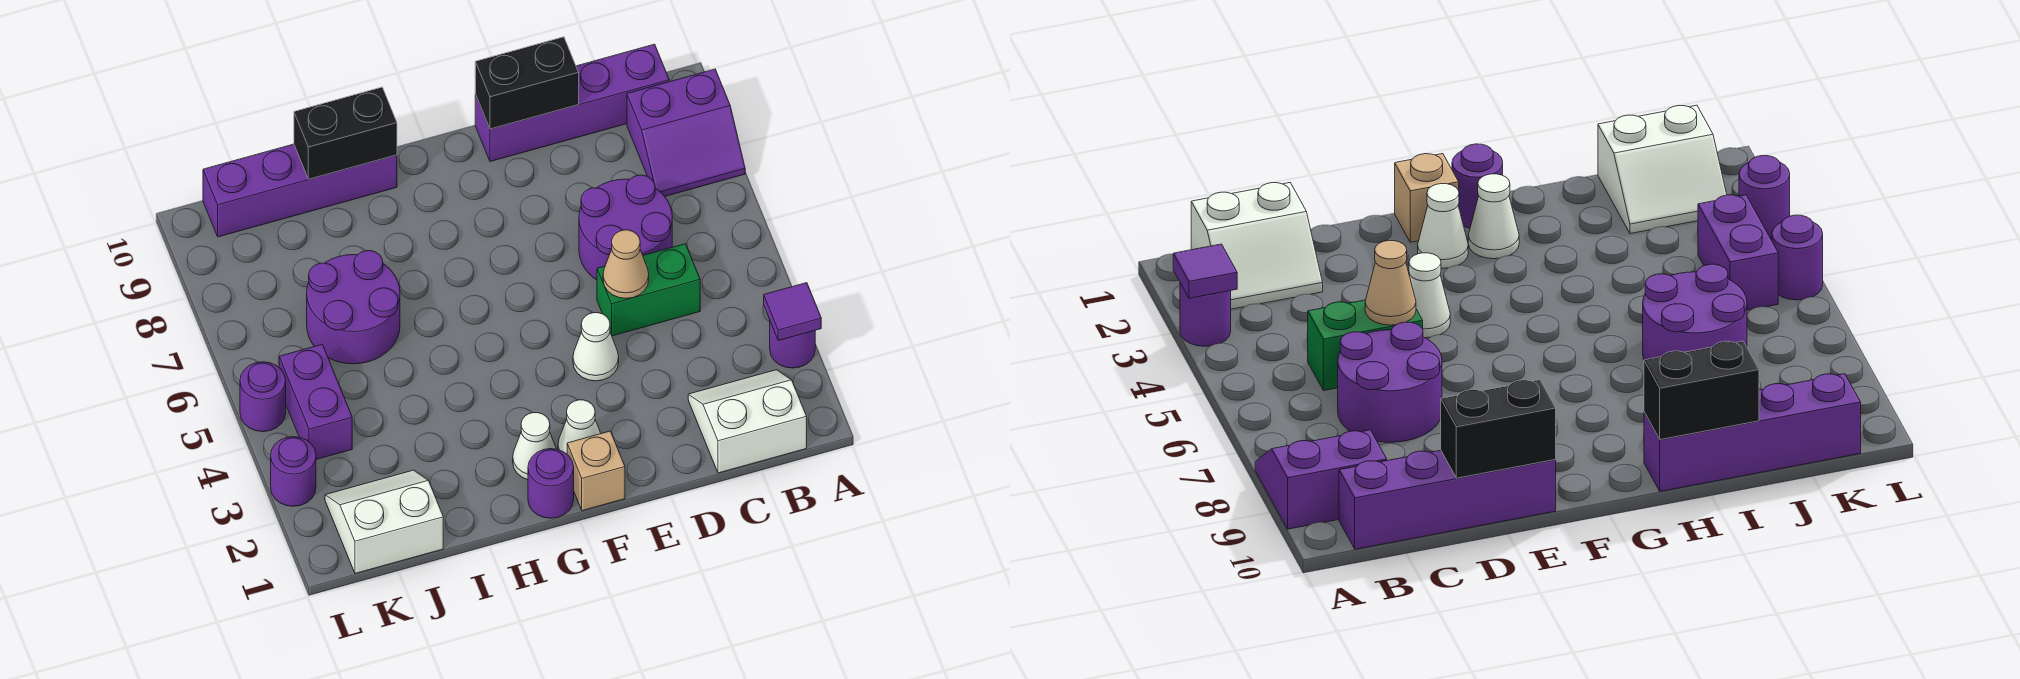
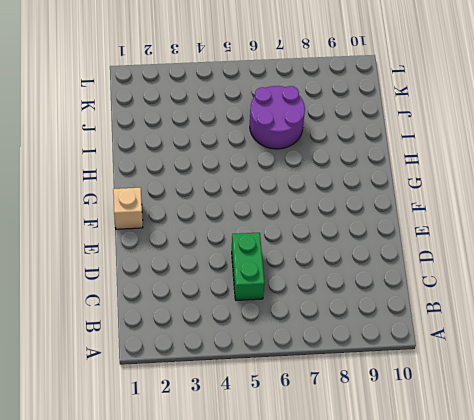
none -> purple 1x1 round brick [770,322,815,368]
none -> purple 2x2 slope [627,69,745,196]
none -> white 2x2 slope [688,370,807,473]

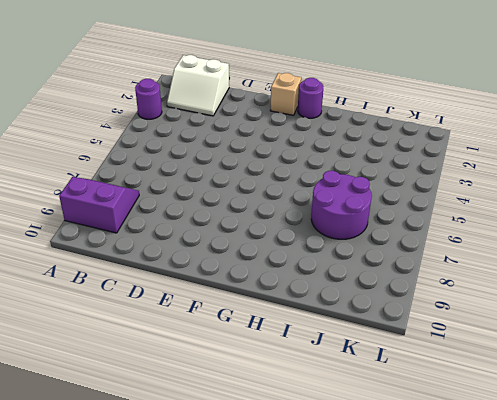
none -> purple 1x4 brick [475,44,669,162]
none -> green 1x2 brick [597,244,700,336]
none -> purple 2x2 round brick [579,175,672,280]

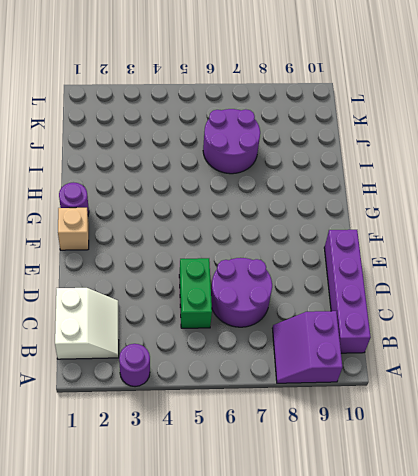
none -> white 1x1 cone [573,313,619,381]
none -> white 1x1 cone [558,400,601,454]
none -> white 1x1 cone [513,413,556,480]

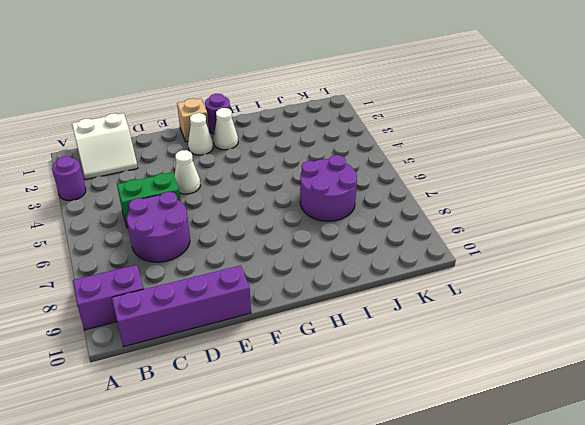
none -> purple 1x4 brick [203,144,397,237]
none -> white 2x2 slope [325,470,443,573]
none -> purple 1x2 brick [279,345,352,459]

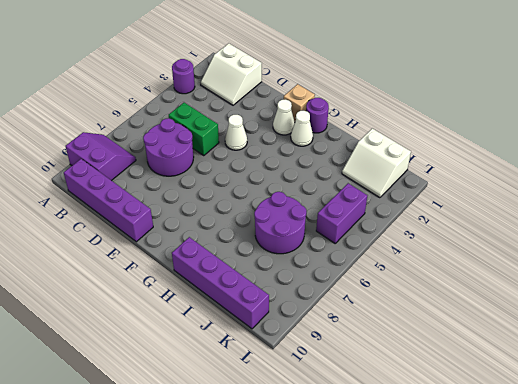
none -> purple 1x1 round brick [271,437,316,506]
none -> purple 1x1 round brick [240,362,286,432]
none -> purple 1x1 tile [764,283,821,340]

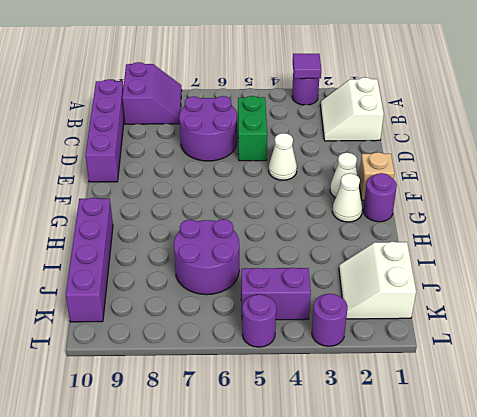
none -> tan 1x1 cone [603,230,649,298]
none -> black 1x2 brick [475,37,579,129]
none -> black 1x2 brick [294,87,397,179]

